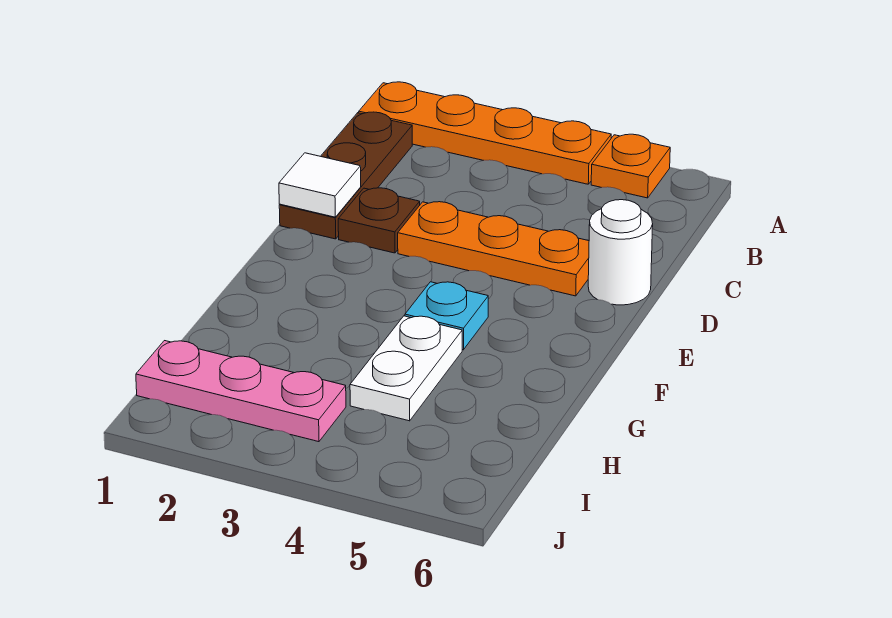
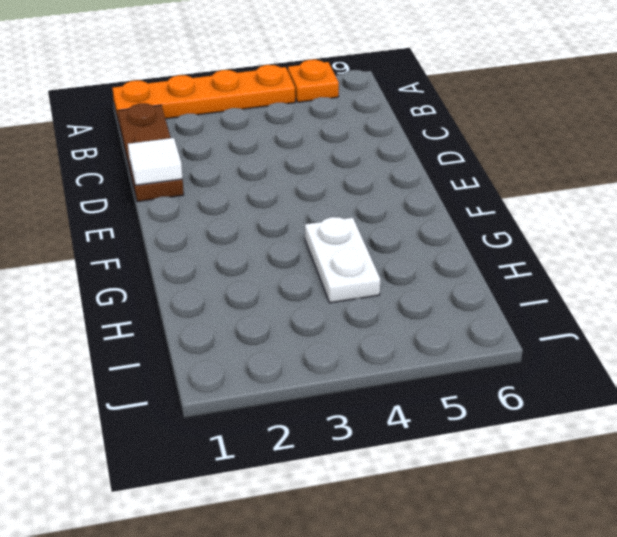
none -> brown 1x1 plate [338,188,420,253]
none -> orange 1x3 plate [398,202,589,296]

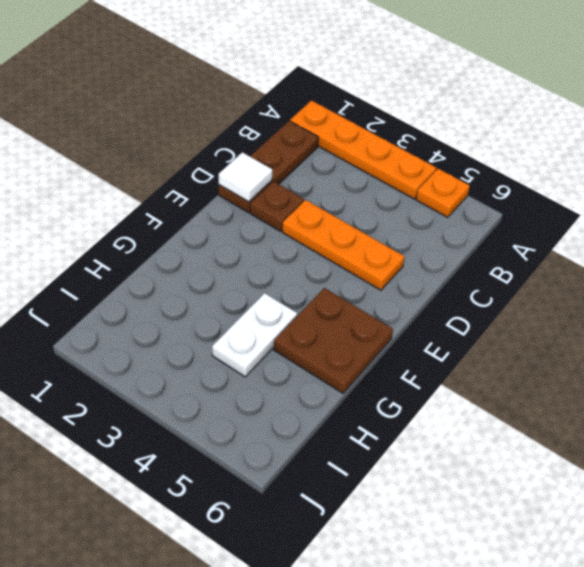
brown 2x2 plate [274,288,393,393] -> none
none -> white 1x1 round brick [588,200,653,305]
none -> cyan 1x1 plate [405,282,488,350]

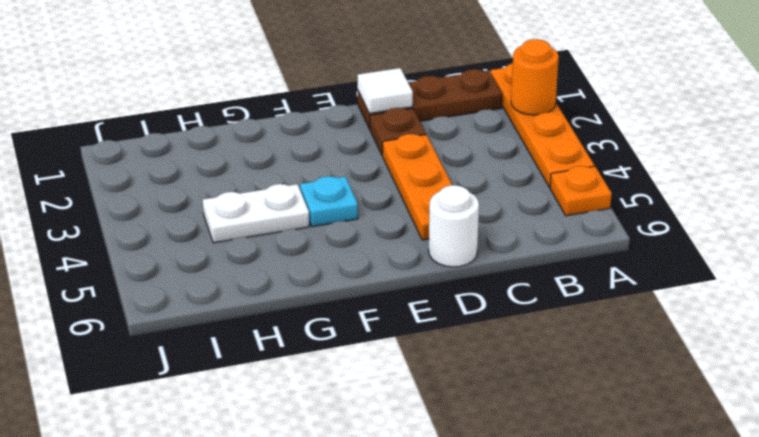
orange 1x1 round brick [511,39,559,115] -> none
none -> pink 1x3 plate [136,341,346,442]

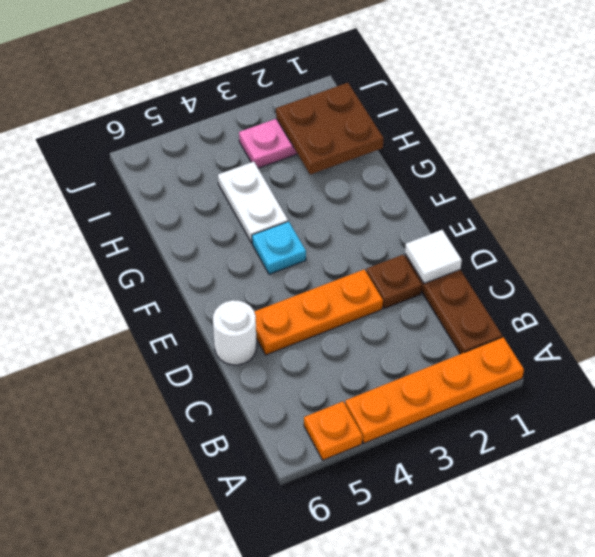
brown 2x2 plate [276,83,384,175] -> none

